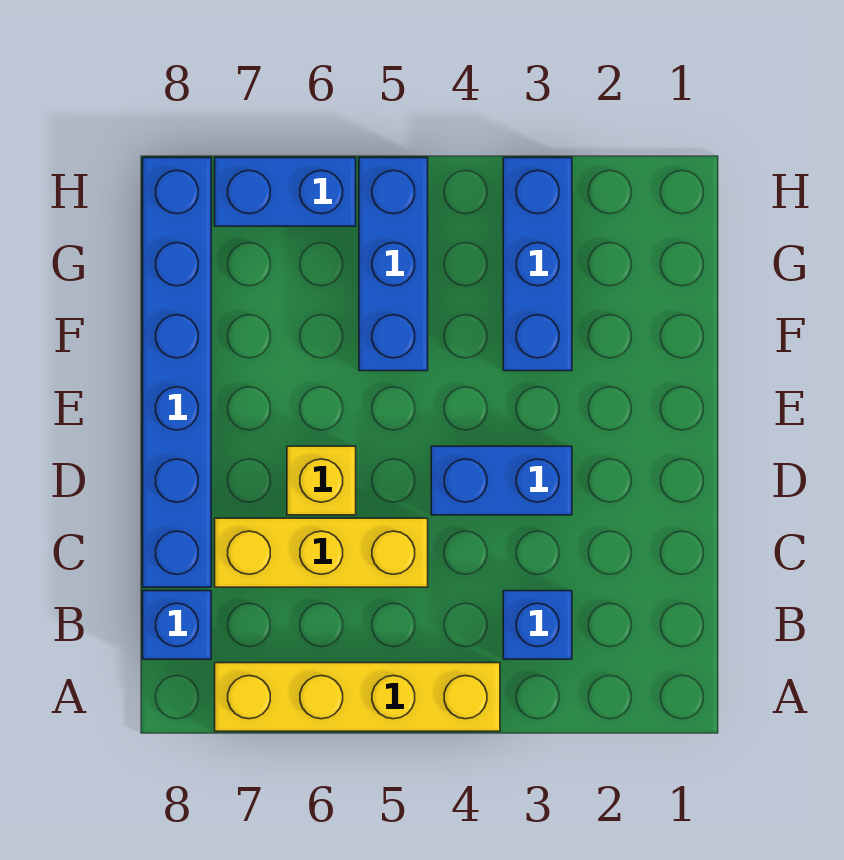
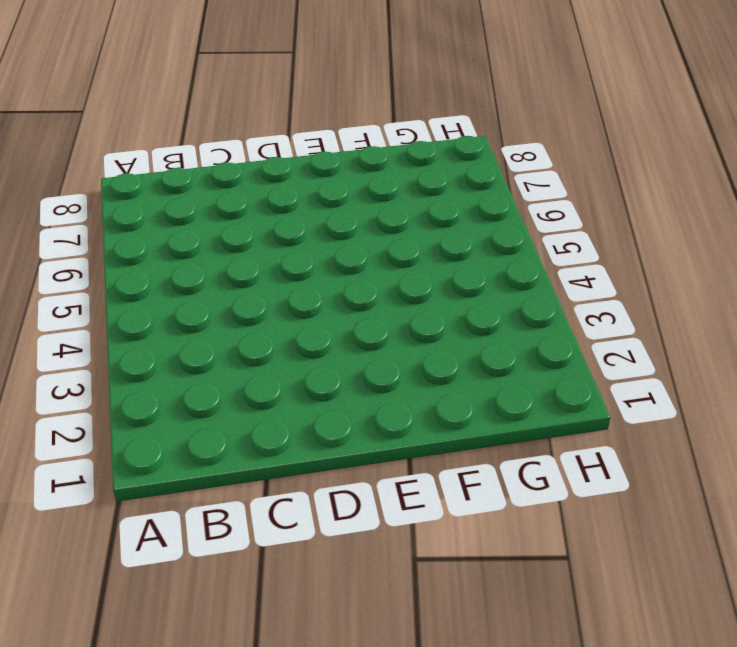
none -> yellow 1x4 brick [215,663,500,731]
none -> blue 1x1 brick [503,591,572,659]

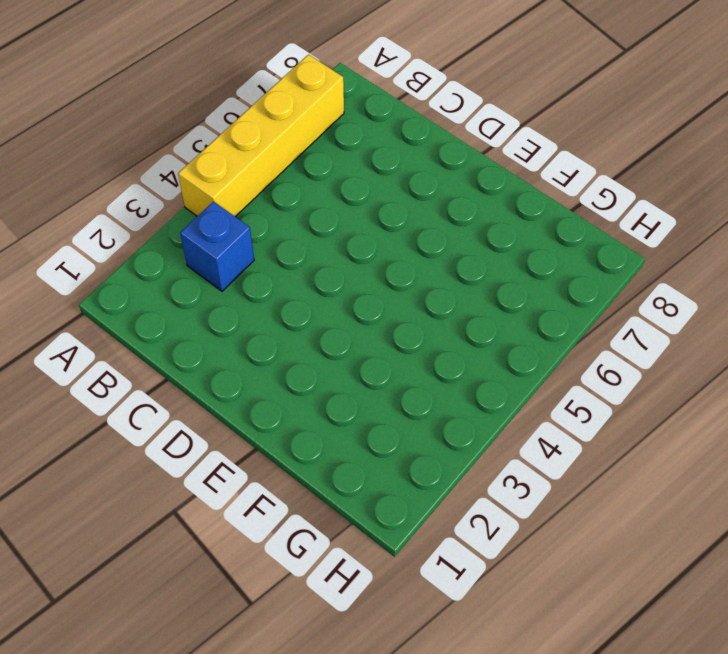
none -> blue 1x1 brick [143,591,211,659]
none -> yellow 1x3 brick [215,518,428,587]

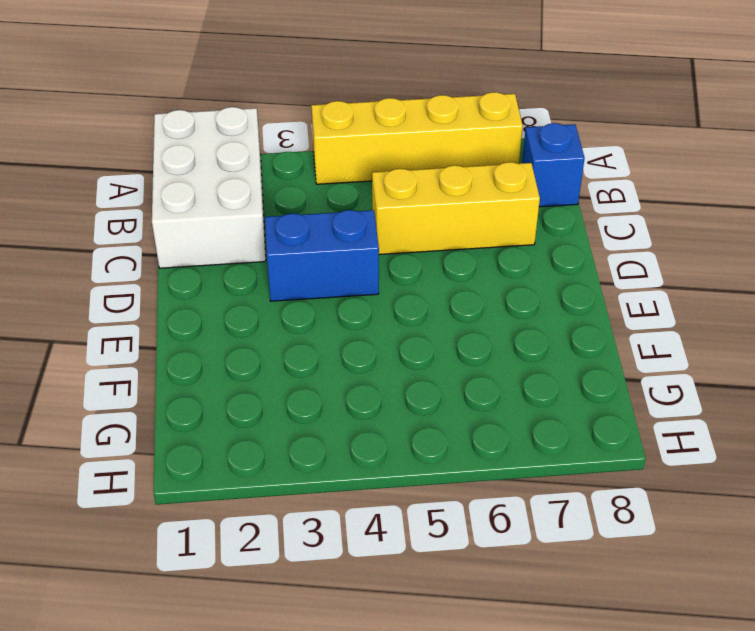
white 2x3 brick [152,107,266,268] -> none
none -> blue 1x1 brick [503,591,572,659]
none -> blue 1x6 brick [143,158,211,587]

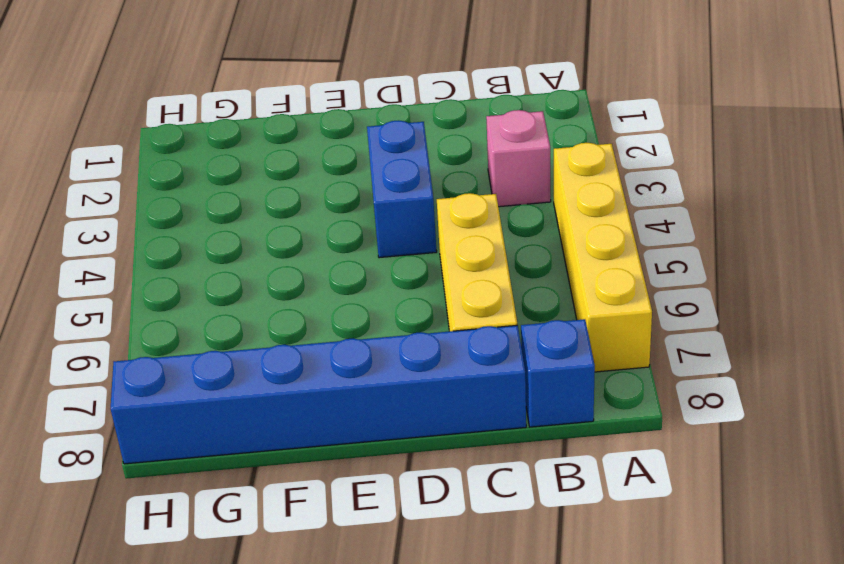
pink 1x1 brick [486,110,551,207] -> blue 1x1 brick [503,591,572,659]
none -> yellow 1x1 brick [287,446,356,515]
none -> blue 1x3 brick [503,158,572,371]

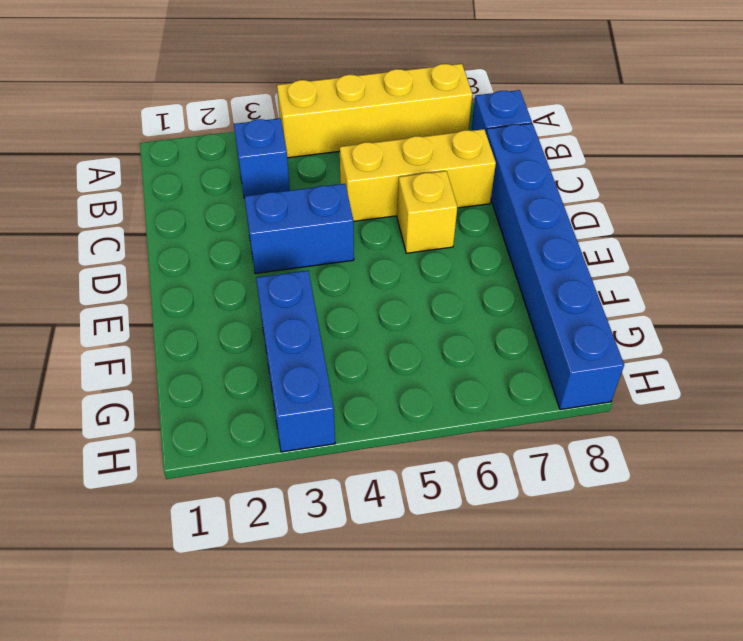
none -> blue 1x3 brick [359,158,428,371]
none -> blue 1x2 brick [215,158,356,226]

